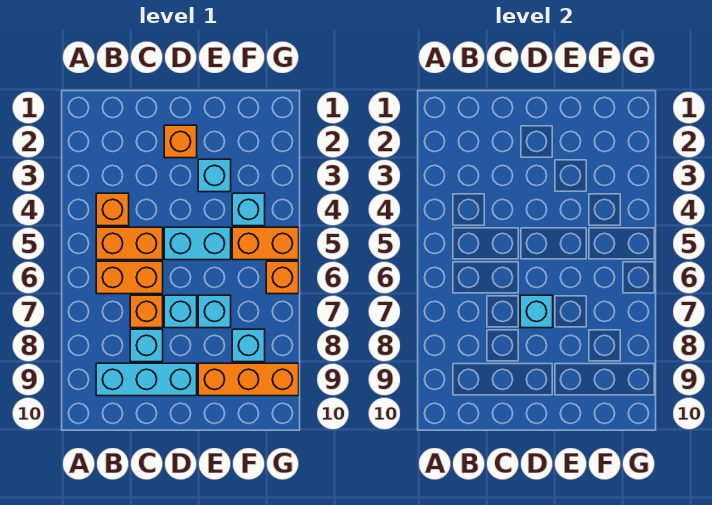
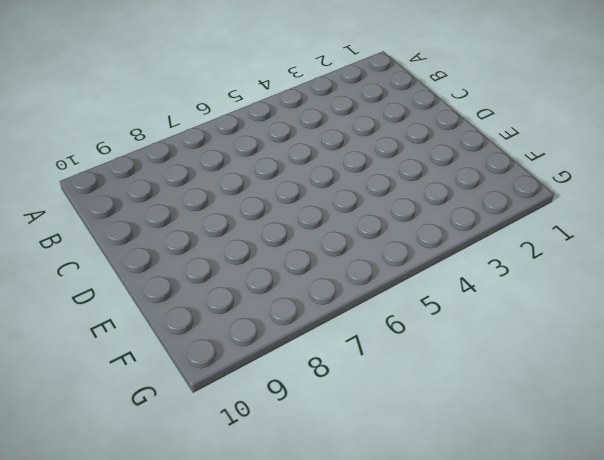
none -> orange 1x1 brick [96,193,129,226]
none -> orange 1x2 brick [96,227,163,260]
none -> orange 1x2 brick [96,261,163,294]

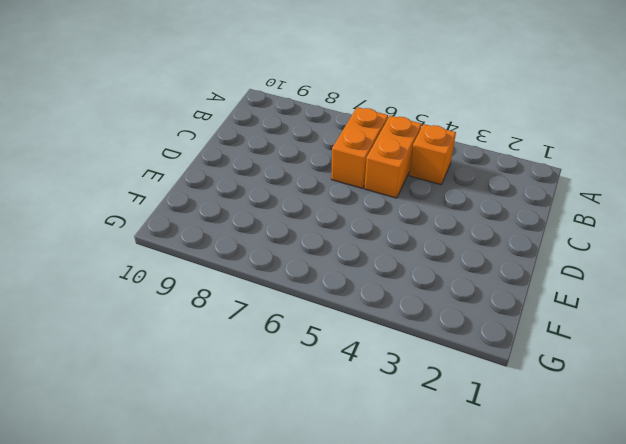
none -> cyan 1x3 brick [96,363,197,396]
none -> orange 1x1 brick [130,295,163,328]
none -> cyan 1x1 brick [130,329,163,362]

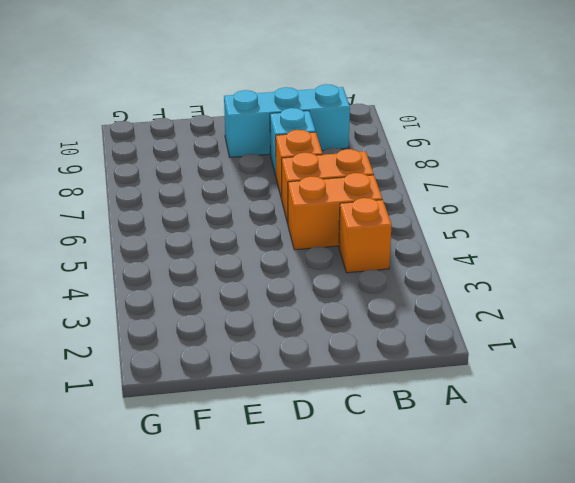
none -> orange 1x1 brick [164,125,197,158]
none -> cyan 1x2 brick [164,227,231,260]
none -> cyan 1x1 brick [164,295,197,328]

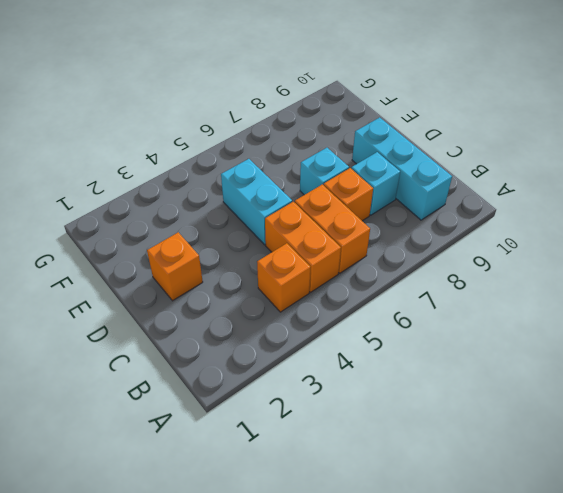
none -> cyan 1x1 brick [198,159,231,192]
none -> cyan 1x1 brick [198,295,231,328]
none -> orange 1x3 brick [198,363,299,396]

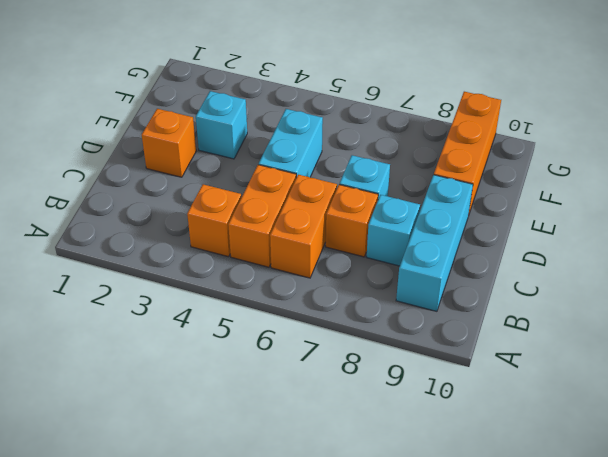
none -> cyan 1x1 brick [198,295,231,328]
none -> cyan 1x1 brick [232,193,265,226]
none -> orange 1x2 brick [232,227,299,260]

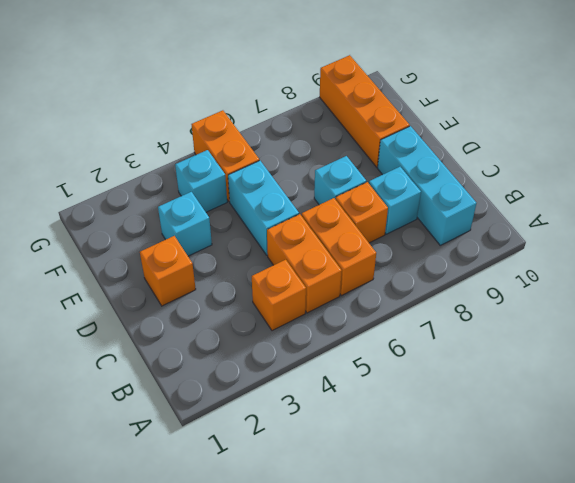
none -> cyan 1x1 brick [198,295,231,328]
none -> cyan 1x1 brick [232,329,265,362]
none -> orange 1x1 brick [266,261,299,294]

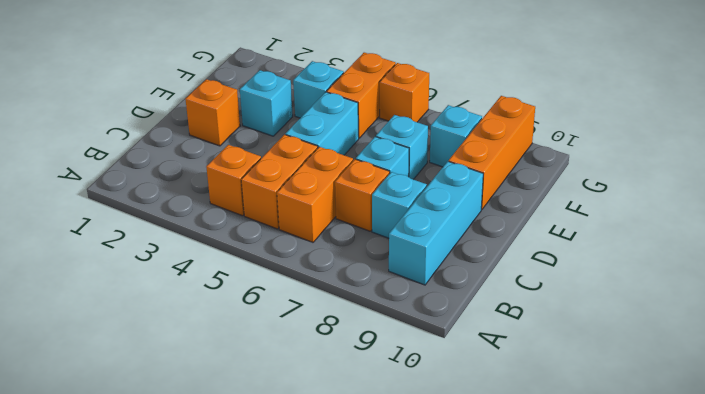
none -> cyan 1x1 brick [520,295,553,328]

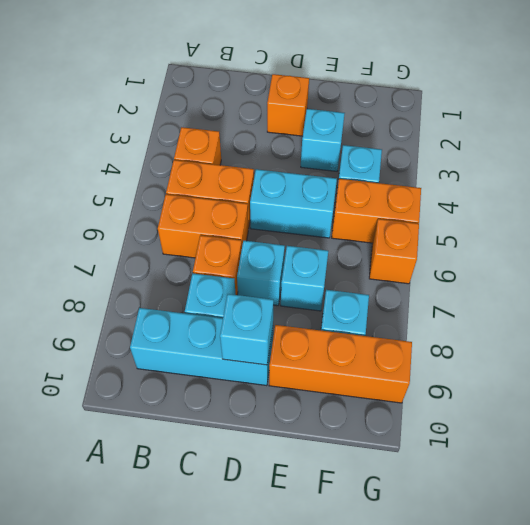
cyan 1x1 brick [220,294,274,365] -> cyan 1x1 brick moved to [520,295,553,328]

